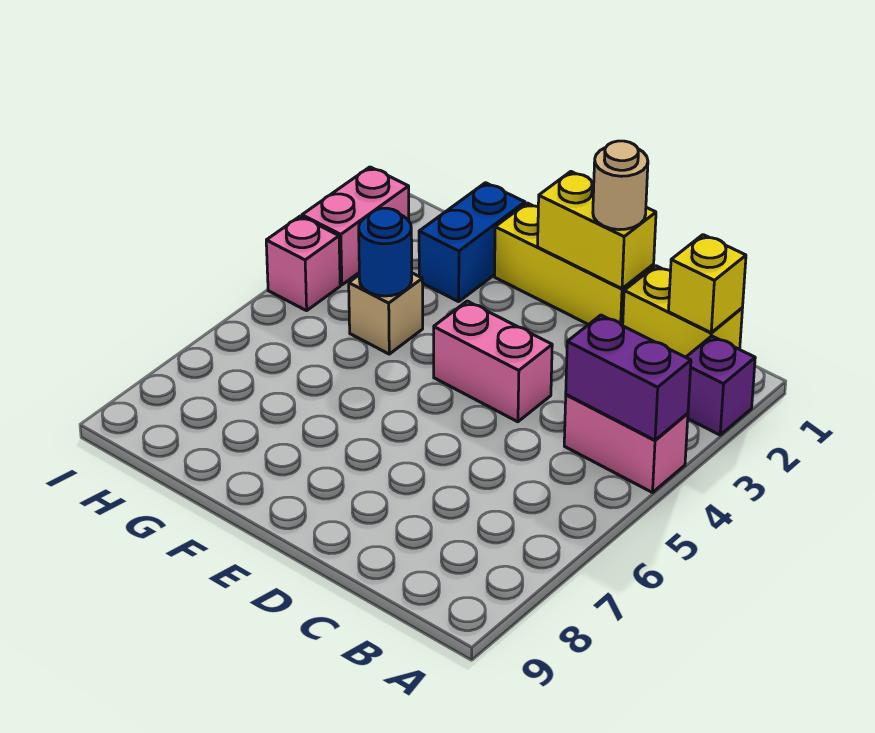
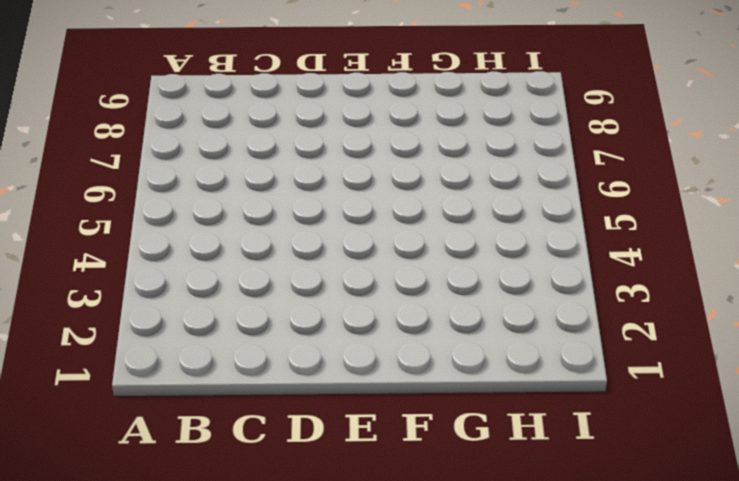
none -> purple 1x1 brick [686,336,755,435]
none -> pink 1x2 brick [564,395,688,493]
none -> yellow 1x2 brick [623,266,742,357]

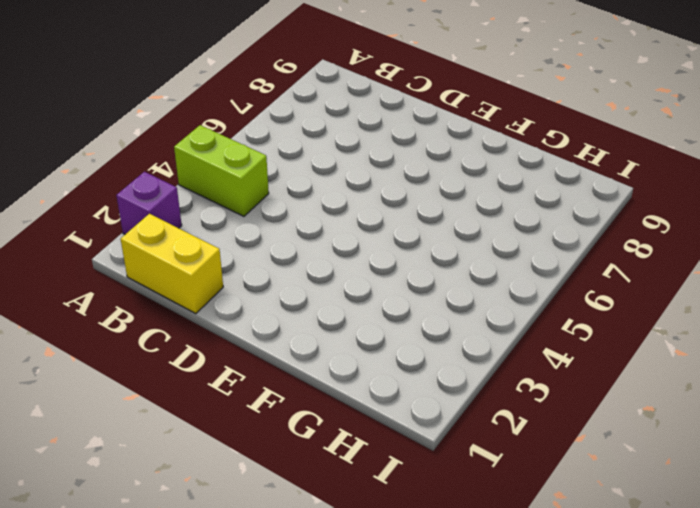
lime 1x2 brick [174,125,269,216] -> pink 1x2 brick [564,395,688,493]
none -> yellow 1x3 brick [495,203,654,326]
none -> pink 1x2 brick [434,301,552,422]
none -> blue 1x2 brick [419,183,525,302]

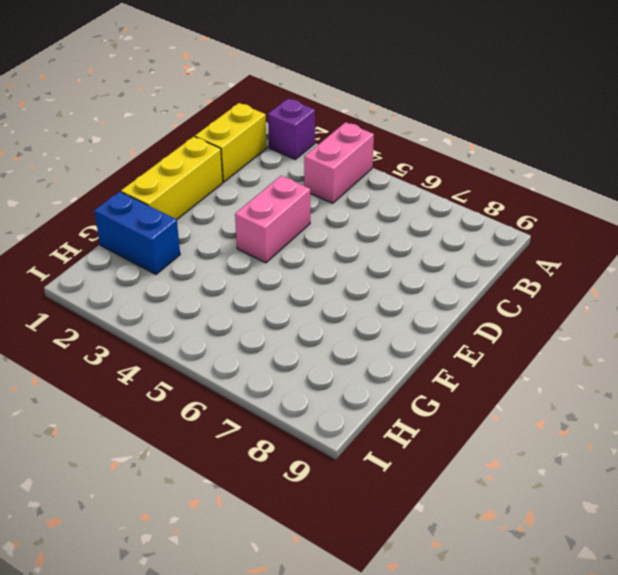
none -> tan 1x1 brick [349,273,423,354]
none -> pink 1x2 brick [302,167,409,285]
none -> pink 1x1 brick [266,216,340,311]

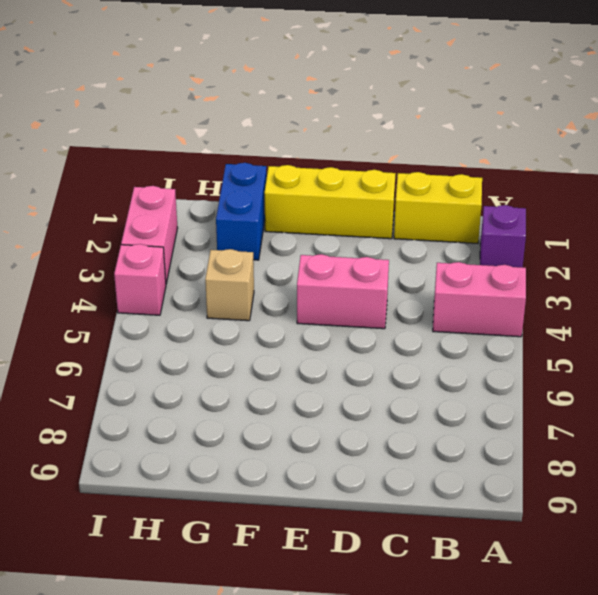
none -> purple 1x2 brick [566,315,691,440]
none -> yellow 1x1 brick [669,235,746,333]
none -> yellow 1x2 brick [538,172,656,289]

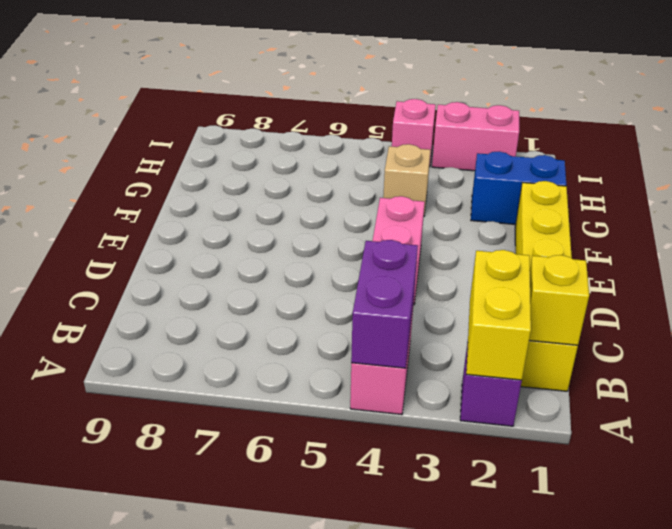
yellow 1x2 brick [466,250,531,380] -> yellow 1x2 brick moved to [538,172,656,289]
none -> blue 1x1 round brick [359,208,412,296]
none -> tan 1x1 round brick [593,141,648,230]

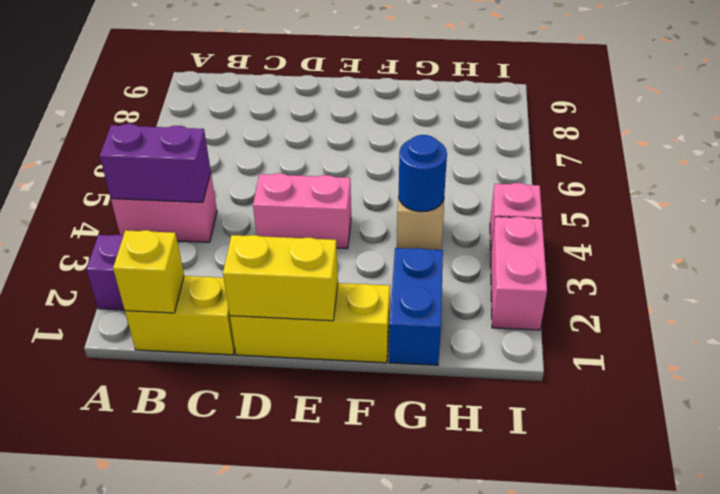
none -> tan 1x1 round brick [593,141,648,230]

